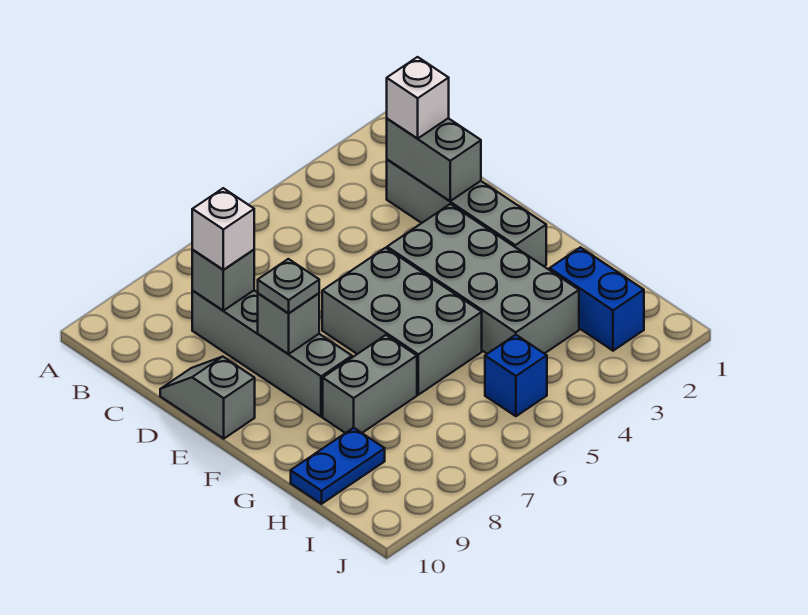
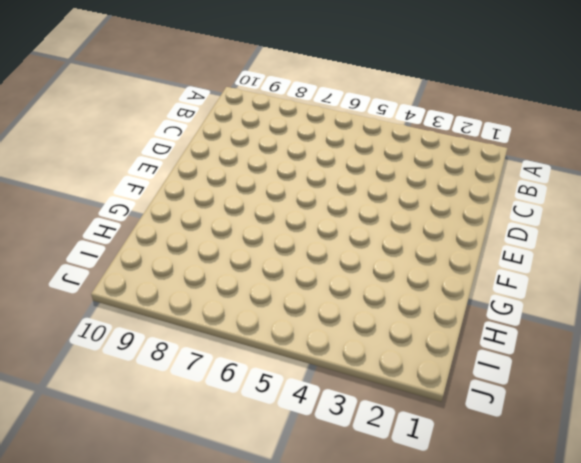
none -> grey 1x4 brick [387,159,546,266]
none -> grey 1x4 brick [192,291,352,417]
none -> grey 1x2 slope [160,357,255,439]

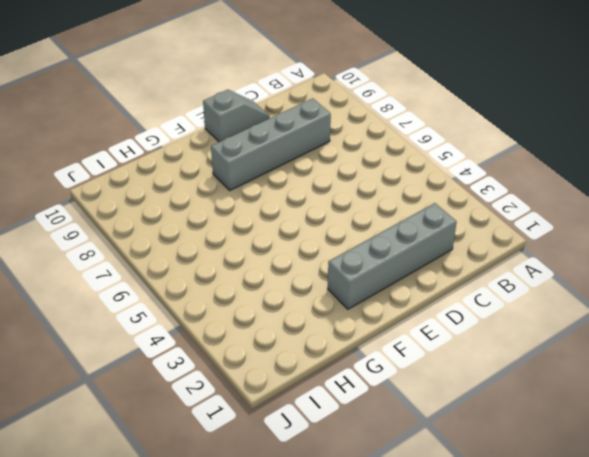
none -> grey 2x4 brick [387,204,579,354]
none -> grey 2x3 brick [322,248,482,395]
none -> grey 1x2 brick [323,335,417,433]

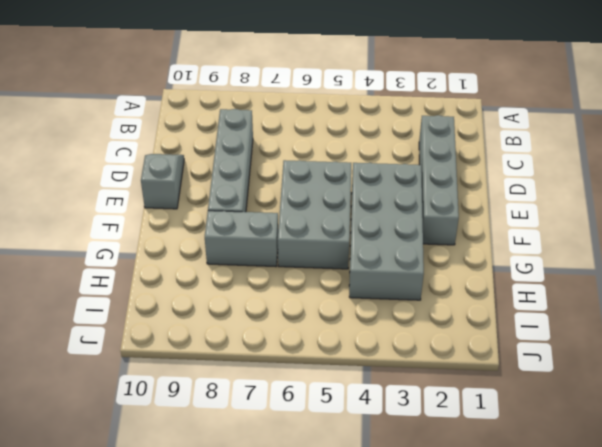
none -> blue 1x2 brick [550,247,644,351]
none -> blue 1x2 plate [291,428,385,504]
none -> blue 1x1 brick [485,335,547,416]

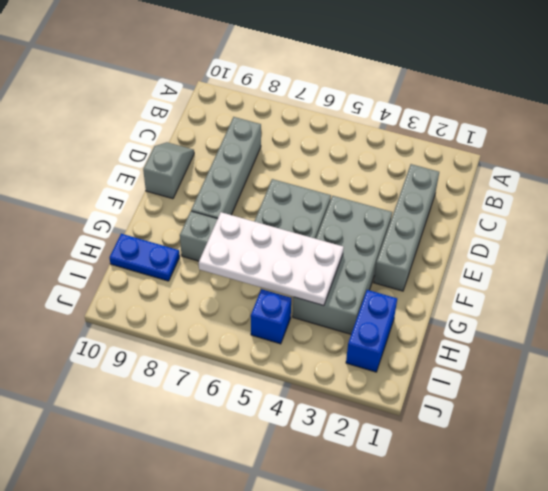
white 2x4 plate [199,212,344,306] -> none
none -> grey 1x2 brick [387,118,481,201]
none -> grey 1x1 brick [192,250,254,311]
none -> grey 1x1 brick [258,293,319,354]

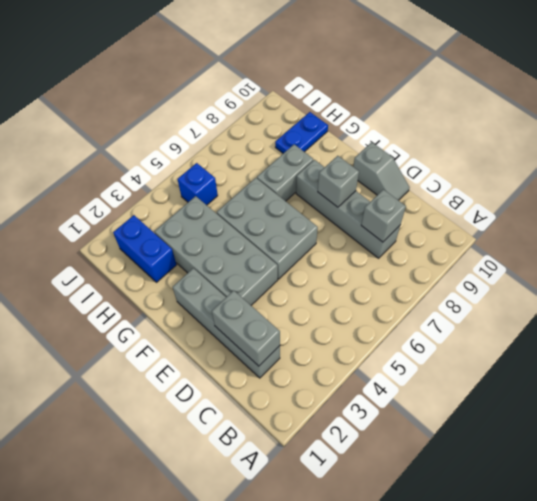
none -> white 1x1 brick [387,57,449,139]
none -> white 1x1 brick [192,188,254,270]
none -> grey 1x1 plate [258,259,319,313]

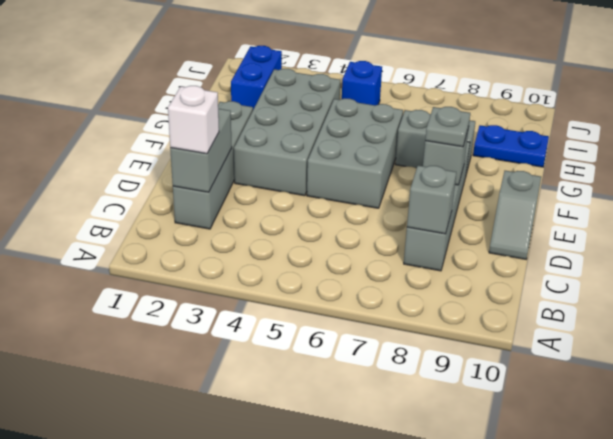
none -> white 1x1 brick [192,188,254,270]

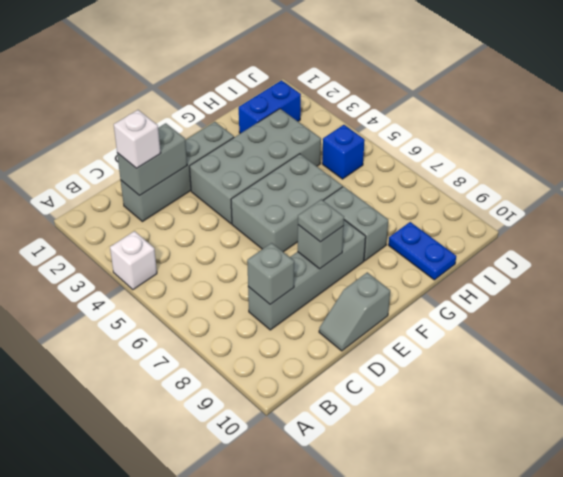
white 1x1 brick [110,231,157,290] -> white 1x1 brick moved to [192,188,254,270]

